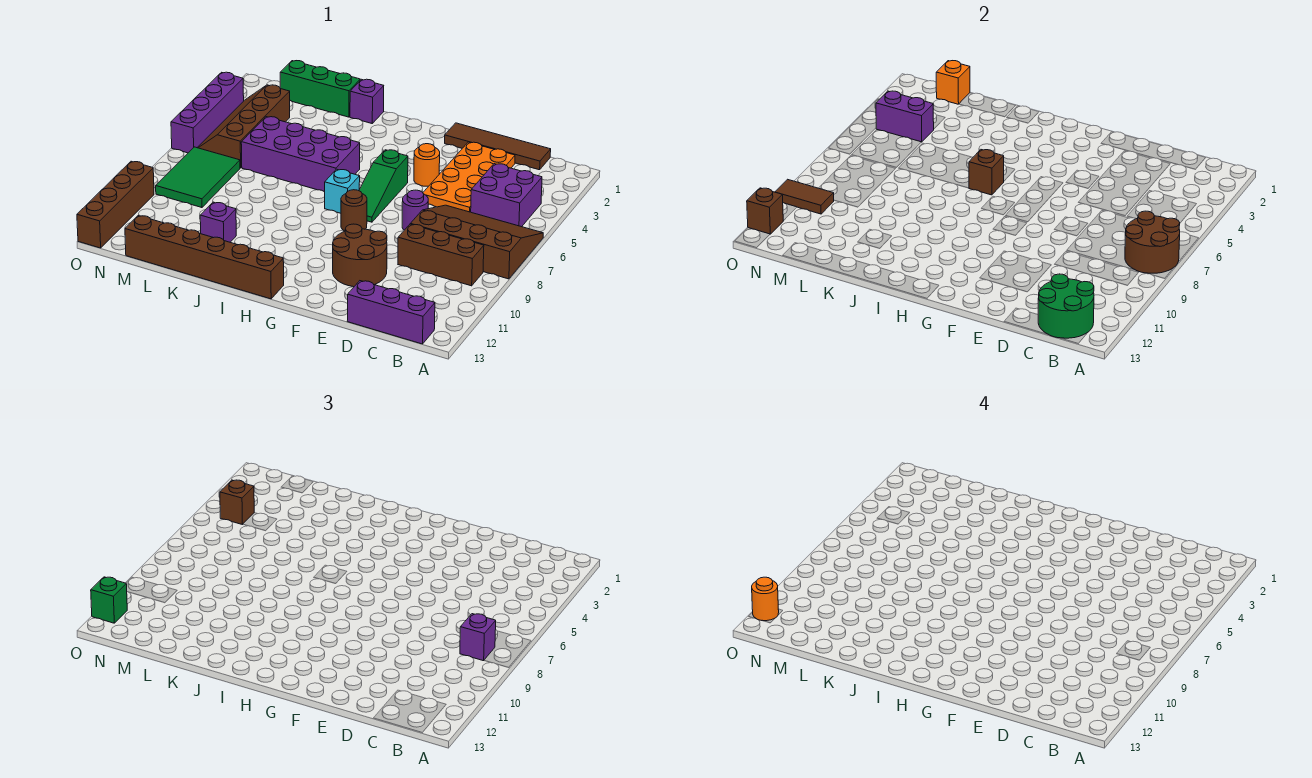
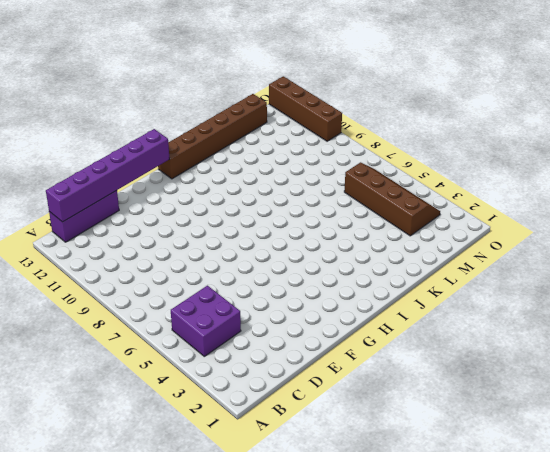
purple 1x6 brick [46,129,170,222] -> green 2x2 round brick [1038,274,1094,338]
none -> brown 3x4 slope [411,205,543,279]
none -> brown 1x3 brick [398,224,484,286]
none -> brown 1x4 tile [445,123,551,170]
none -> orange 2x4 plate [423,142,515,212]

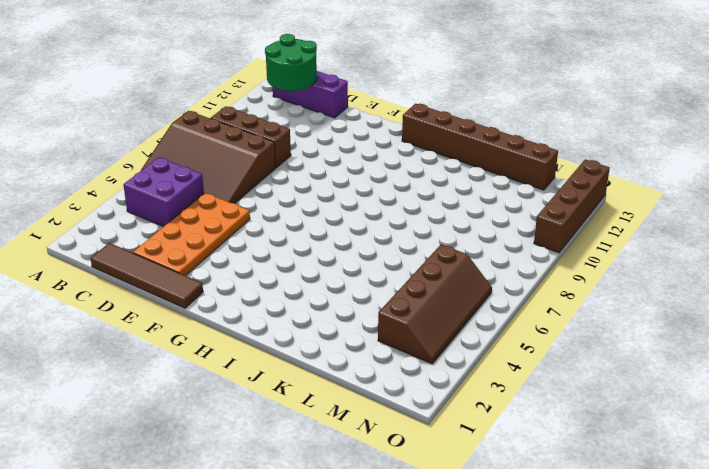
none -> purple 1x1 round brick [402,190,428,230]
none -> brown 2x2 round brick [333,224,387,287]
none -> orange 1x1 round brick [414,144,440,186]
none -> green 1x3 slope [359,150,408,222]

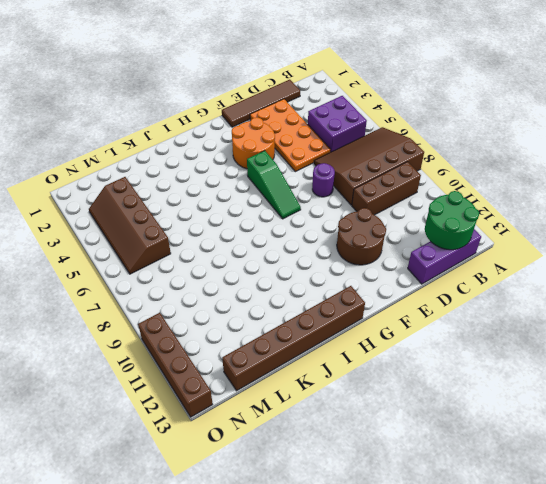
orange 2x2 round brick [232,117,275,169] -> orange 1x1 round brick [414,144,440,186]
none -> brown 1x1 round brick [341,190,367,231]
none -> cyan 1x1 brick [325,169,360,213]
none -> purple 2x4 brick [241,117,360,192]
none -> purple 1x1 brick [350,79,384,123]

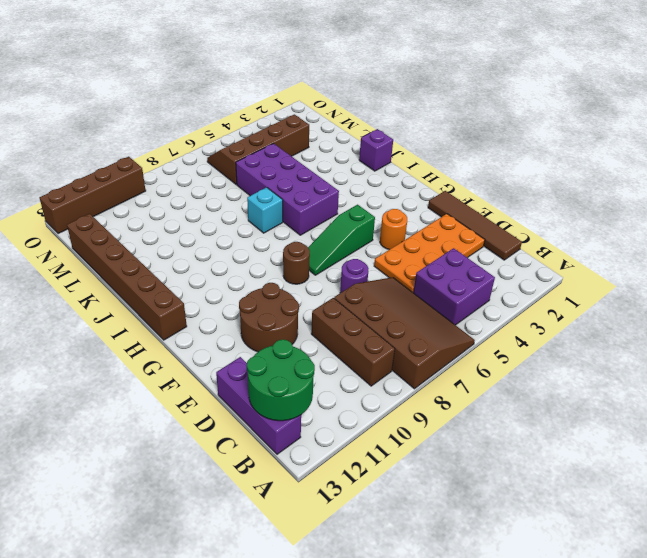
cyan 1x1 brick [247,187,283,233] -> cyan 1x1 brick moved to [325,169,360,213]
none -> green 1x3 brick [280,61,360,117]
none -> purple 1x1 brick [200,202,236,242]
none -> green 2x3 tile [156,147,240,208]
none -> purple 1x4 brick [171,72,244,153]

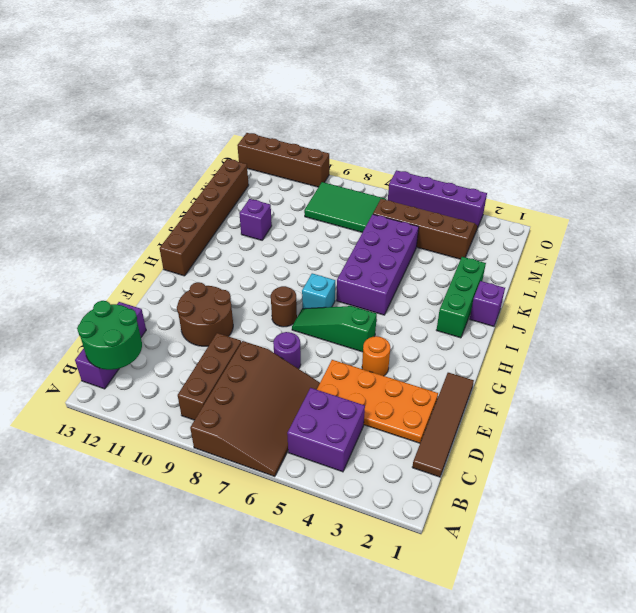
green 1x3 brick [437,257,486,338] -> green 1x3 brick moved to [280,61,360,117]
none -> brown 2x2 round brick [1125,211,1180,273]
none -> brown 1x1 brick [969,150,1004,195]
none -> orange 1x1 brick [936,61,970,104]
none -> purple 1x2 brick [876,91,934,142]

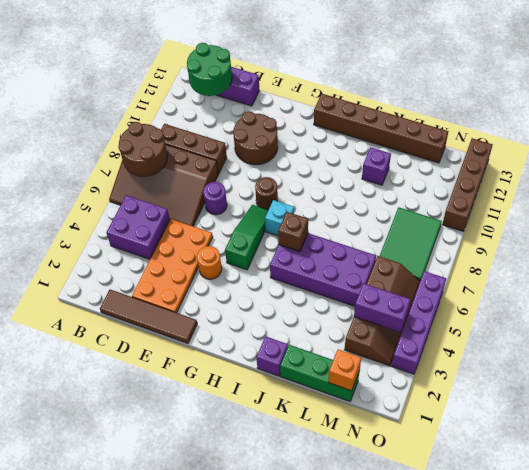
none -> brown 1x2 tile [775,179,834,214]
none -> brown 1x1 brick [747,188,783,234]
none -> purple 1x1 brick [460,614,496,661]
none -> brown 1x1 brick [220,480,254,524]

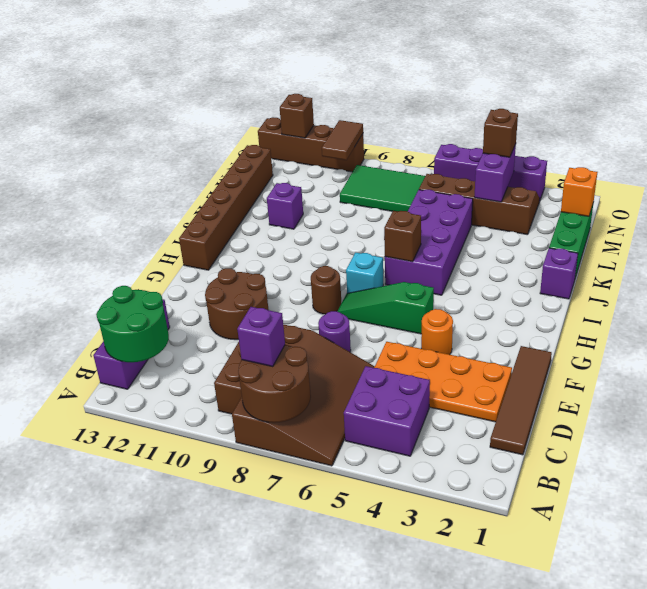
none -> green 1x1 brick [91,577,127,623]
none -> orange 1x1 round brick [752,577,779,621]

